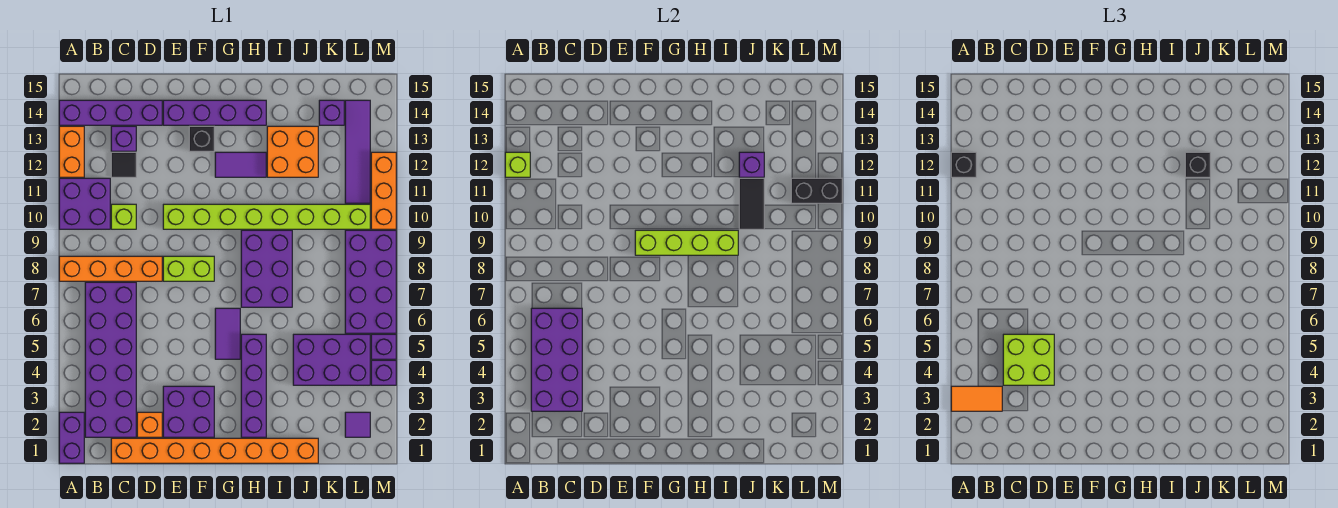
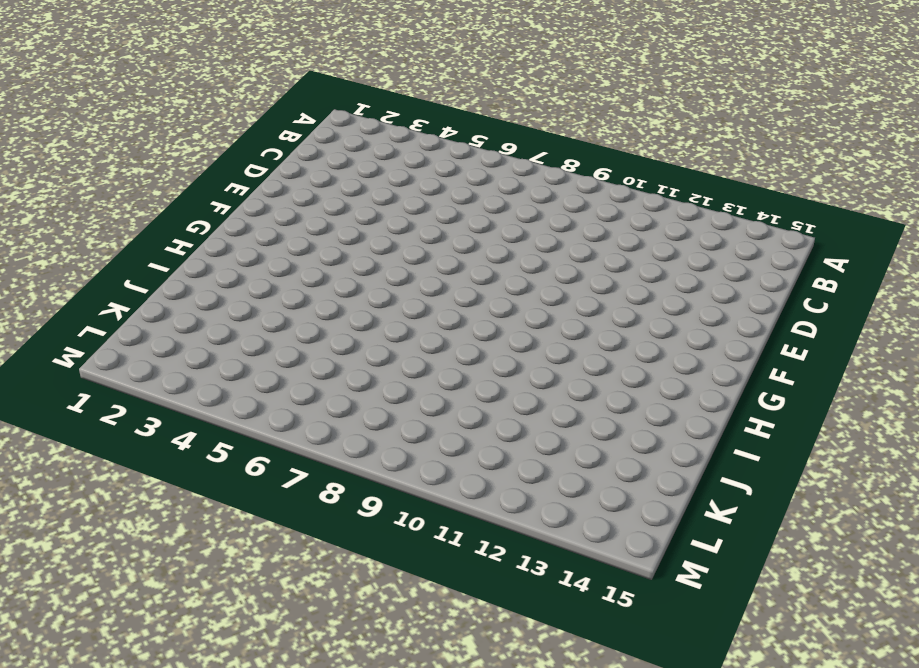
none -> purple 1x2 brick [59,412,84,463]
none -> orange 1x4 brick [59,256,162,281]
none -> purple 2x2 brick [59,178,110,229]
none -> orange 1x2 brick [59,126,84,177]

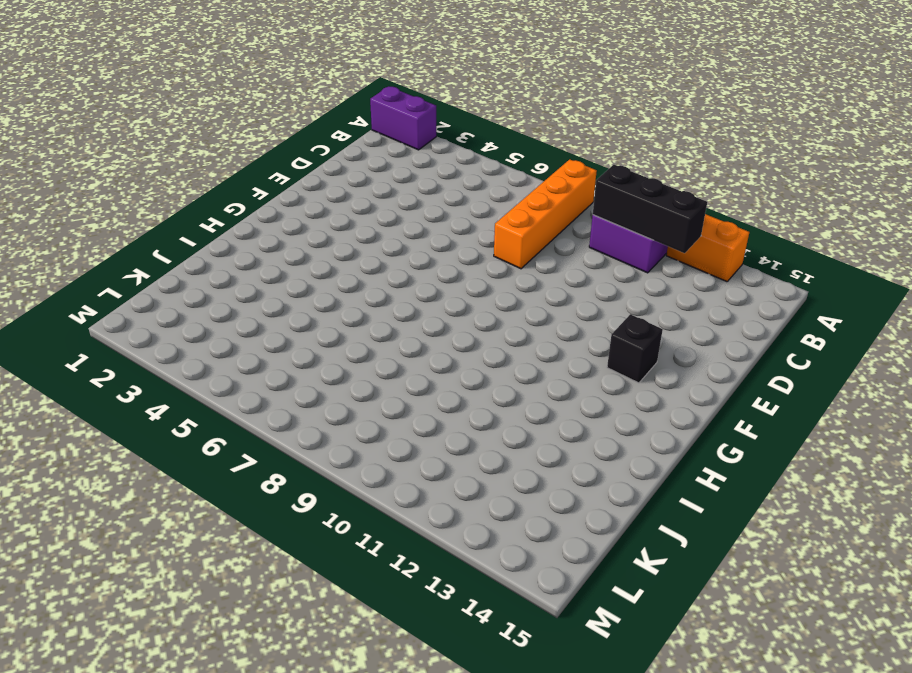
black 1x3 brick [593,165,707,253] -> none
none -> purple 1x4 brick [59,100,162,125]
none -> purple 2x6 brick [85,282,136,437]
none -> orange 1x8 brick [111,438,318,463]
none -> lime 1x1 brick [111,204,136,229]

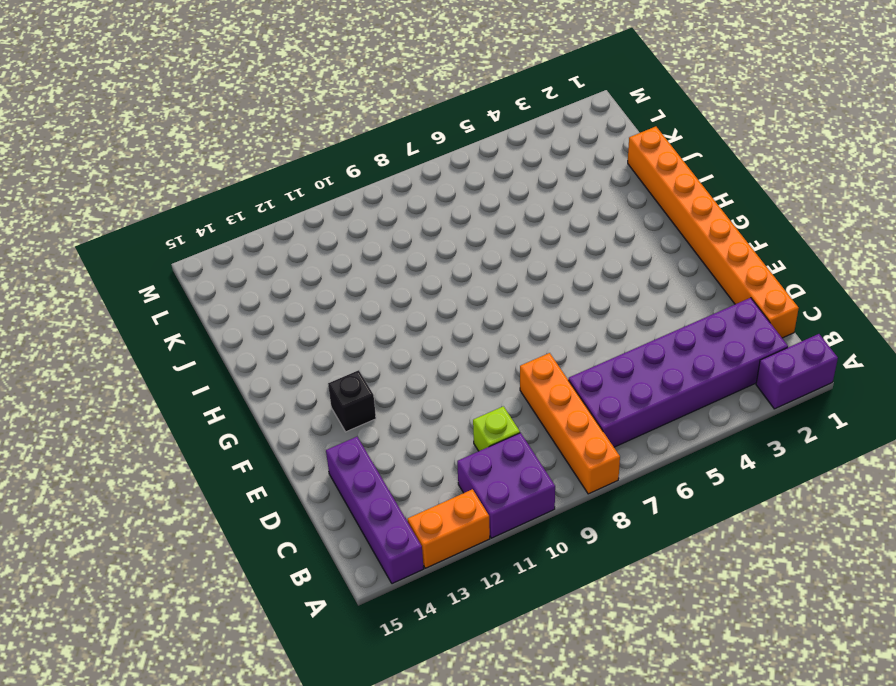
none -> black 1x1 tile [111,152,136,177]
none -> purple 1x1 brick [111,126,136,151]
none -> orange 1x1 brick [137,412,162,437]
none -> purple 2x2 brick [163,386,214,437]

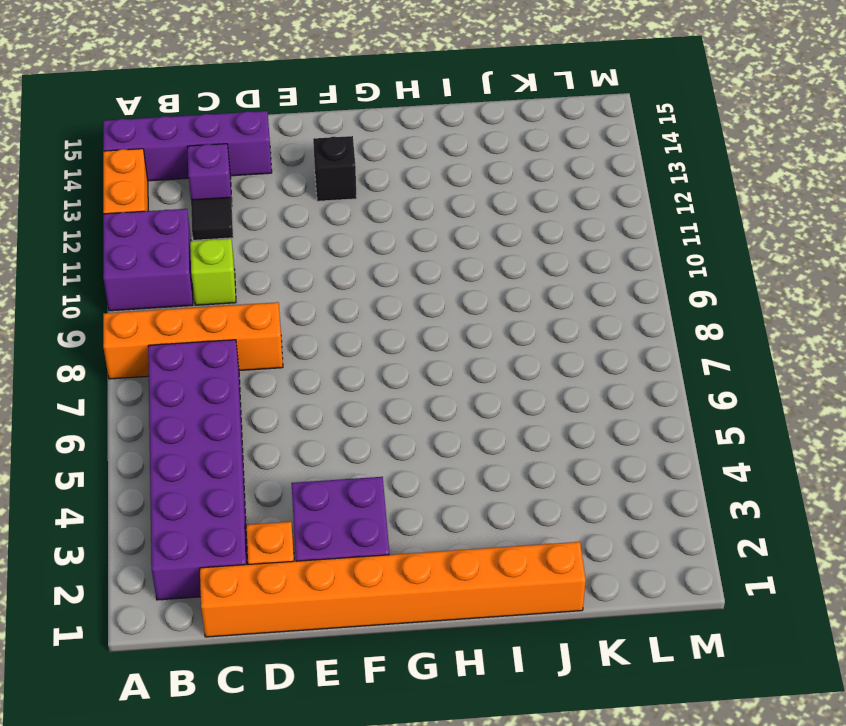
none -> purple 1x2 brick [59,412,84,463]
none -> lime 1x2 brick [163,256,214,281]
none -> lime 1x8 brick [163,204,370,229]
none -> purple 1x4 brick [163,100,266,125]

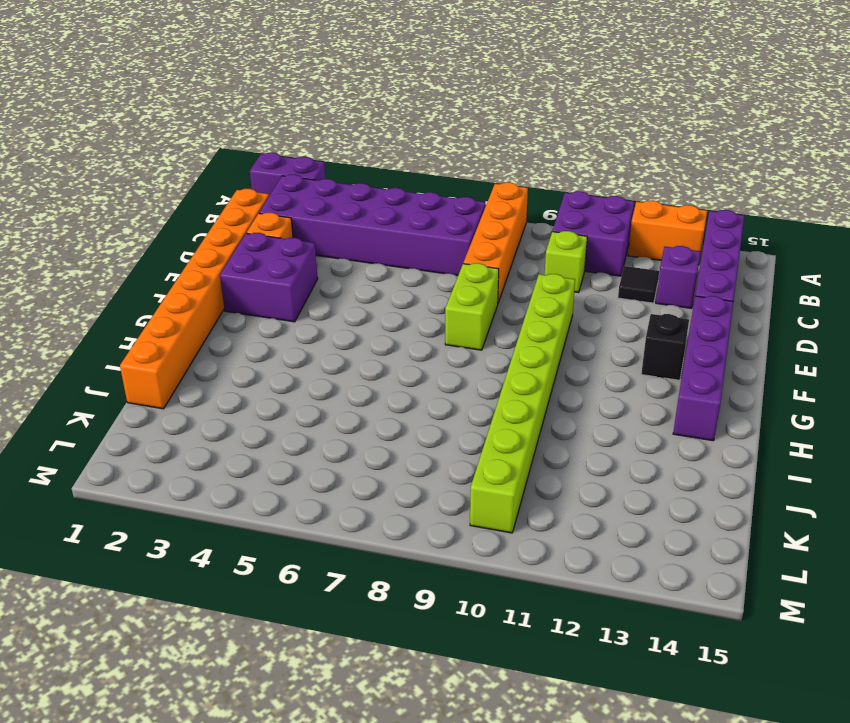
none -> purple 1x2 tile [215,308,240,359]
none -> purple 1x2 tile [215,152,266,177]
none -> purple 1x4 brick [241,334,266,437]
none -> purple 2x3 brick [241,230,292,307]

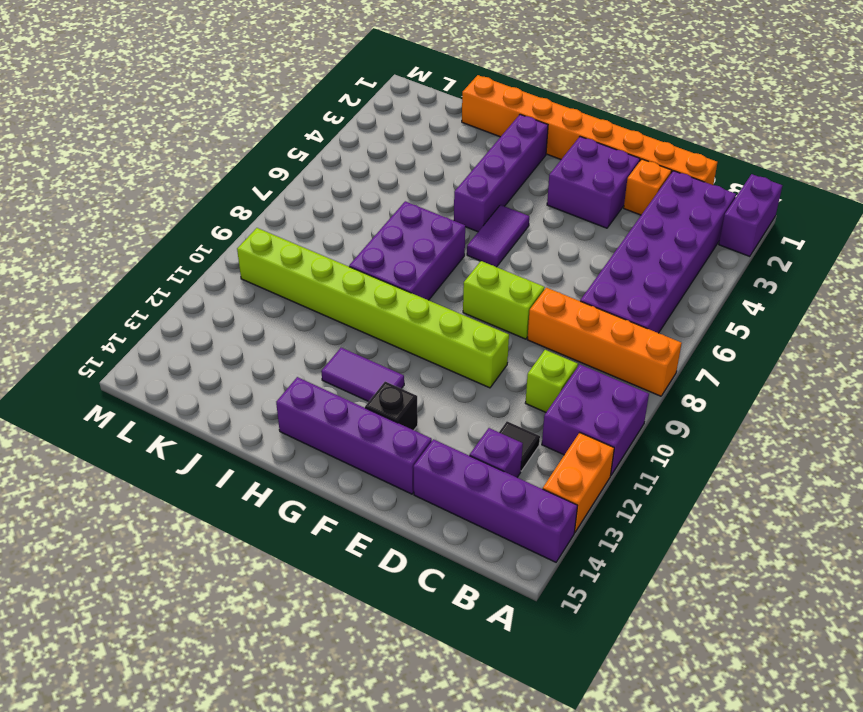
none -> orange 2x2 brick [267,126,318,177]
none -> purple 2x3 brick [293,334,370,385]
none -> purple 1x1 brick [319,100,344,125]
none -> purple 1x1 tile [345,412,370,437]

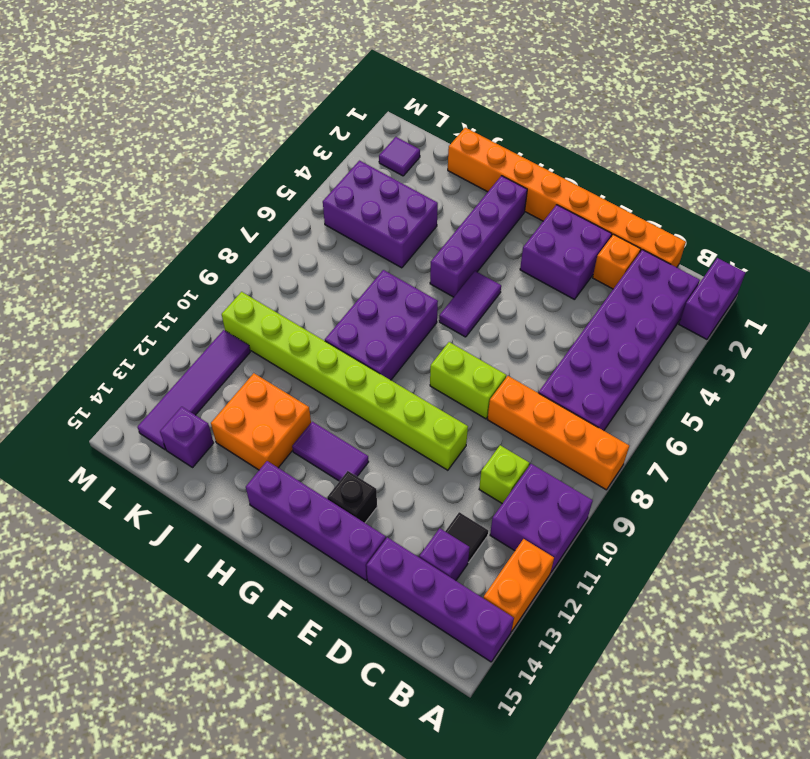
none -> purple 2x4 brick [345,230,396,333]
none -> purple 1x1 brick [371,360,396,385]
none -> purple 1x1 brick [371,334,396,359]
none -> orange 1x3 brick [371,152,396,229]

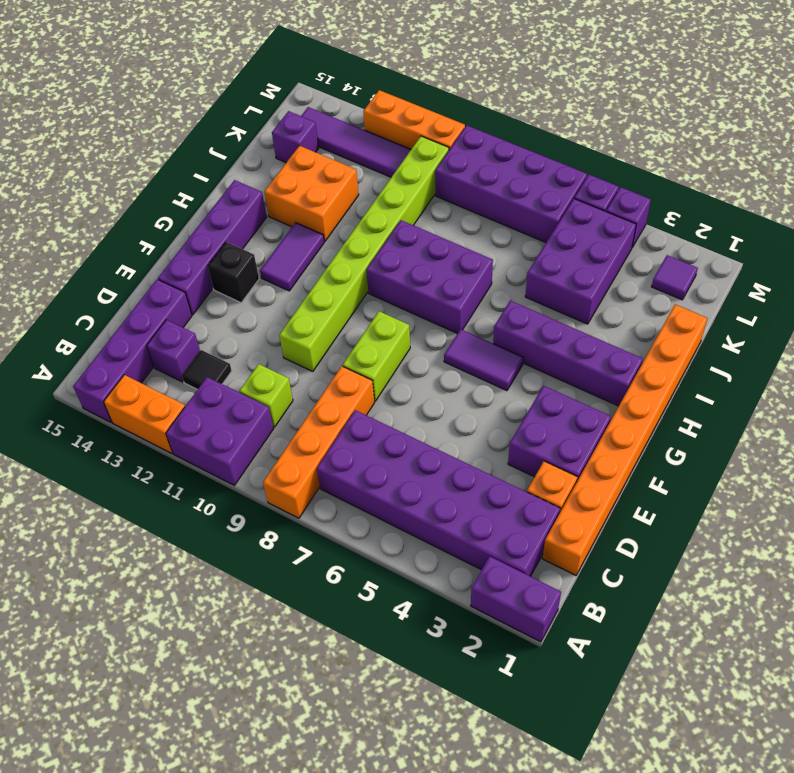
none -> lime 1x1 brick [505,152,530,177]
none -> purple 2x4 brick [531,308,582,411]
none -> lime 1x4 brick [635,230,738,255]
none -> black 1x2 tile [739,178,764,229]

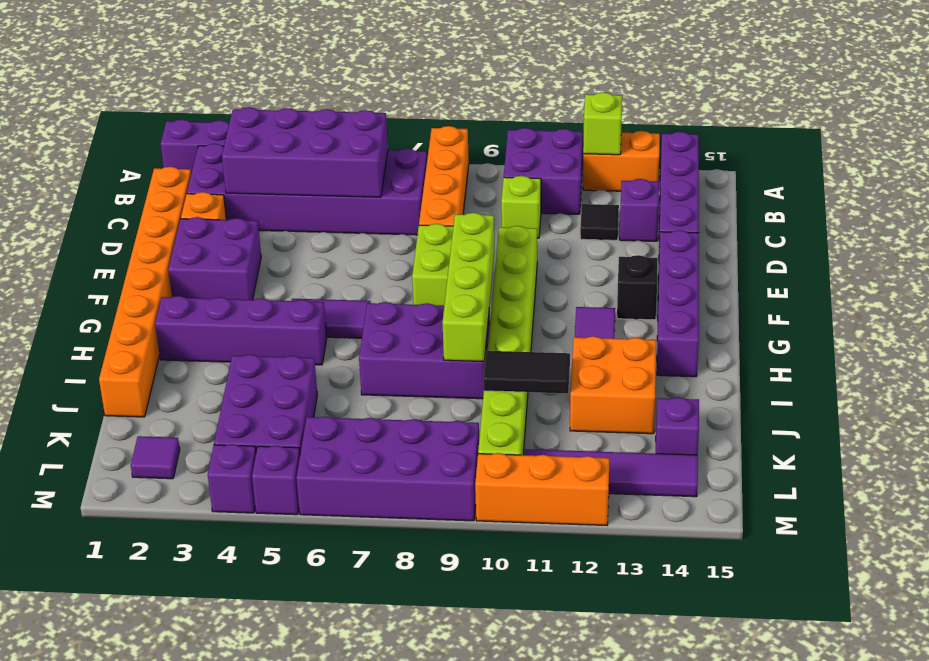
none -> purple 1x1 brick [739,152,764,177]
none -> black 1x2 brick [791,178,842,203]
none -> orange 1x2 tile [951,386,1002,411]
none -> black 1x1 brick [951,152,976,177]

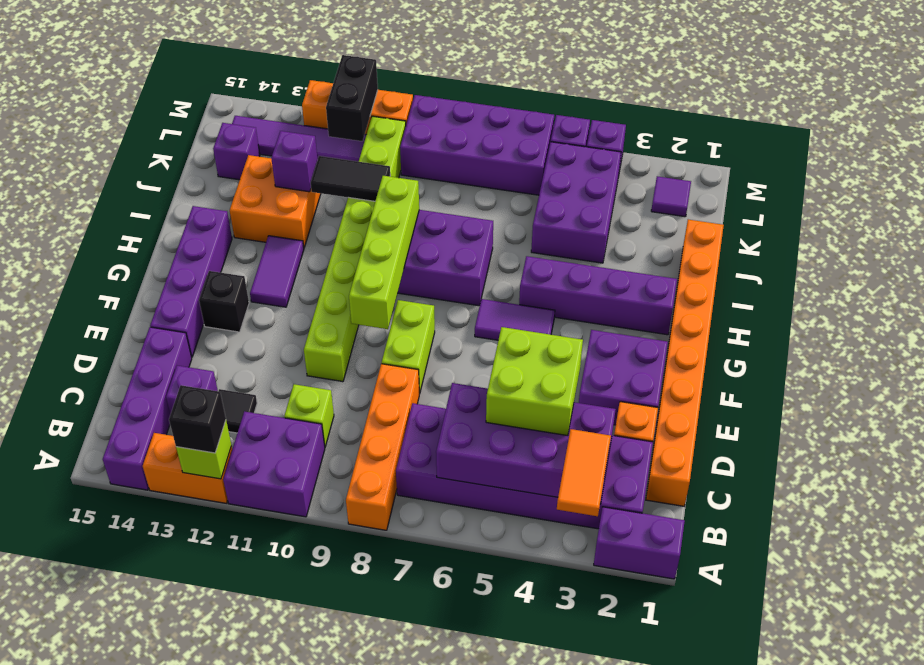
none -> black 1x1 brick [1185,152,1210,177]

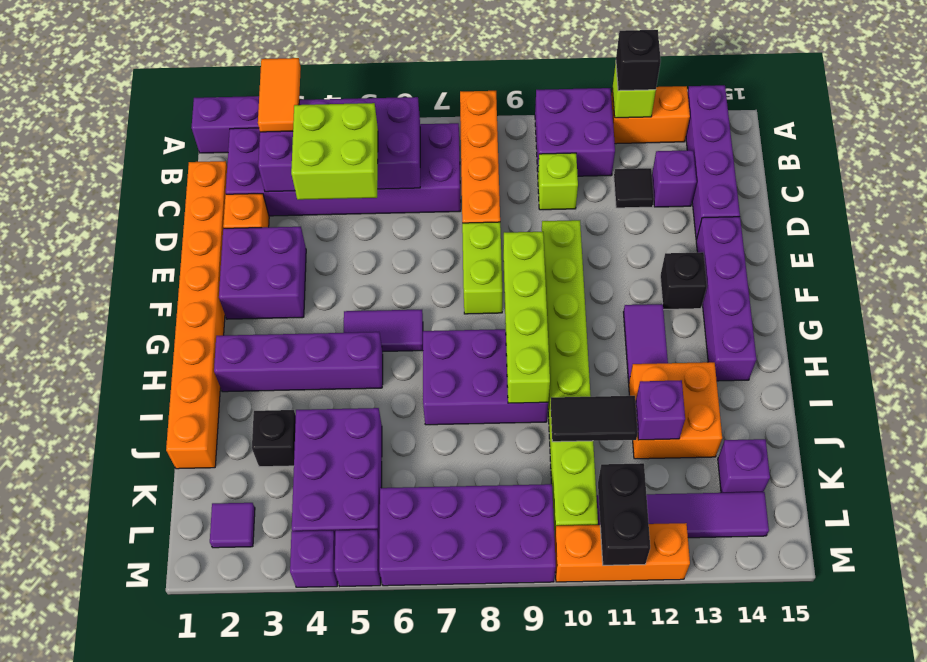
black 1x1 brick [252,410,296,467] -> black 1x1 brick moved to [1185,152,1210,177]

